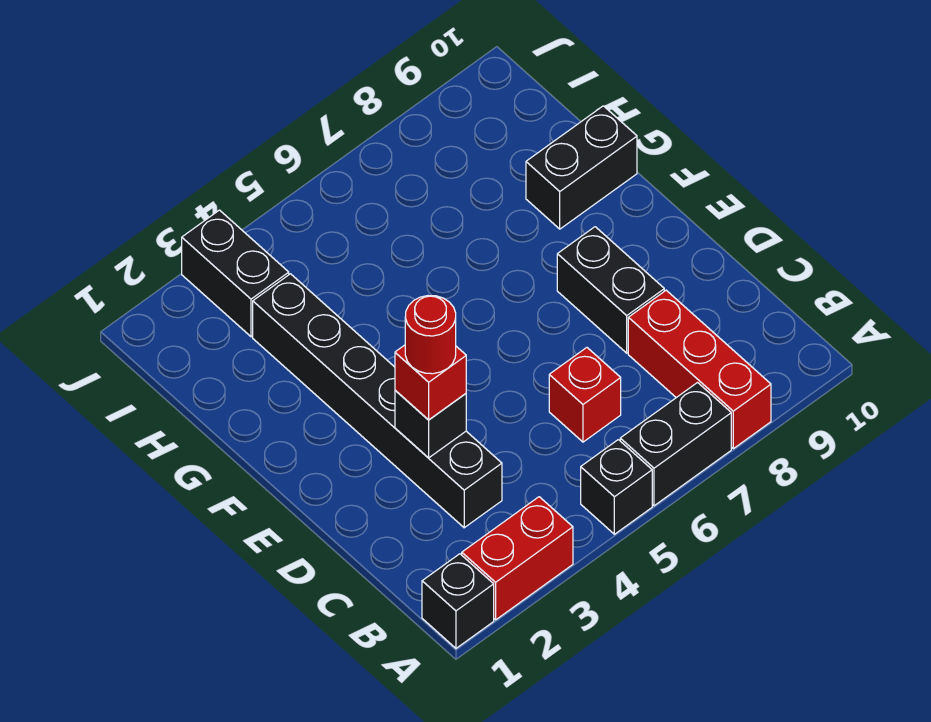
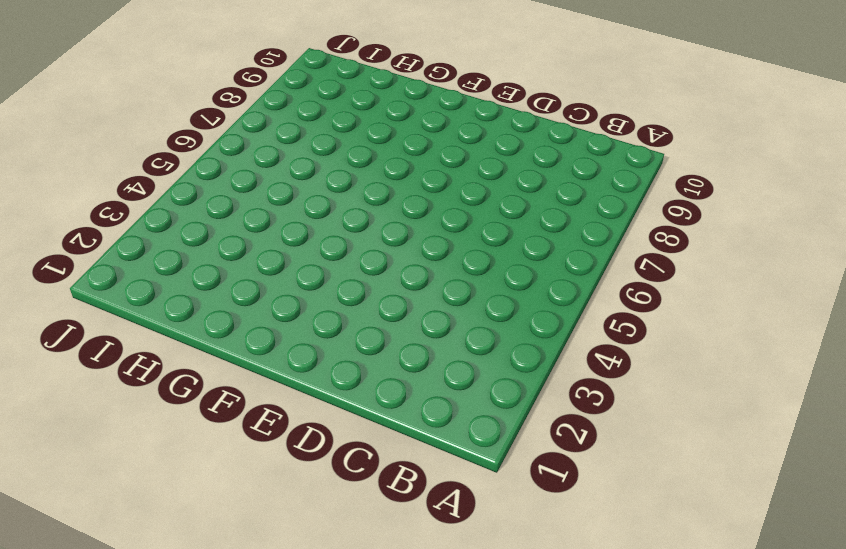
none -> black 1x1 brick [422,554,494,648]
none -> red 1x2 brick [462,497,573,620]
none -> black 1x1 brick [581,440,652,534]

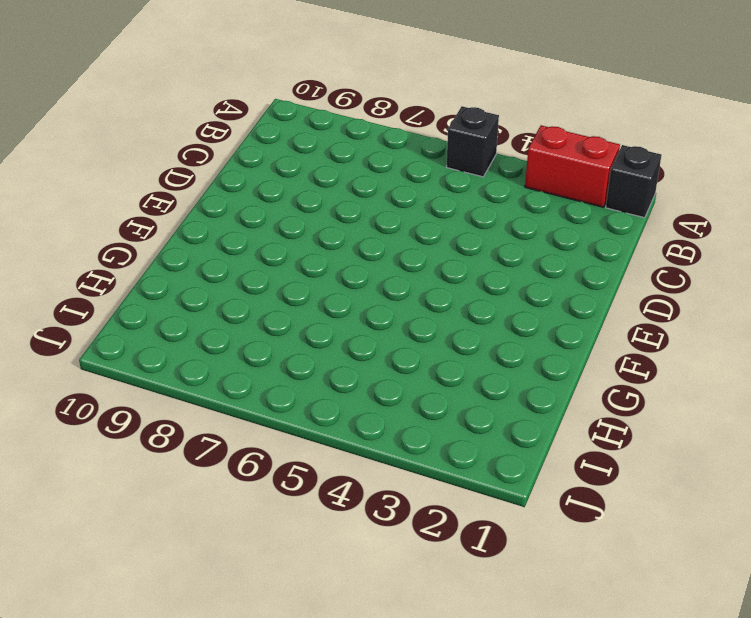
none -> black 1x2 brick [620,383,731,506]
none -> red 1x3 brick [628,290,771,449]
none -> black 1x6 brick [253,274,502,528]

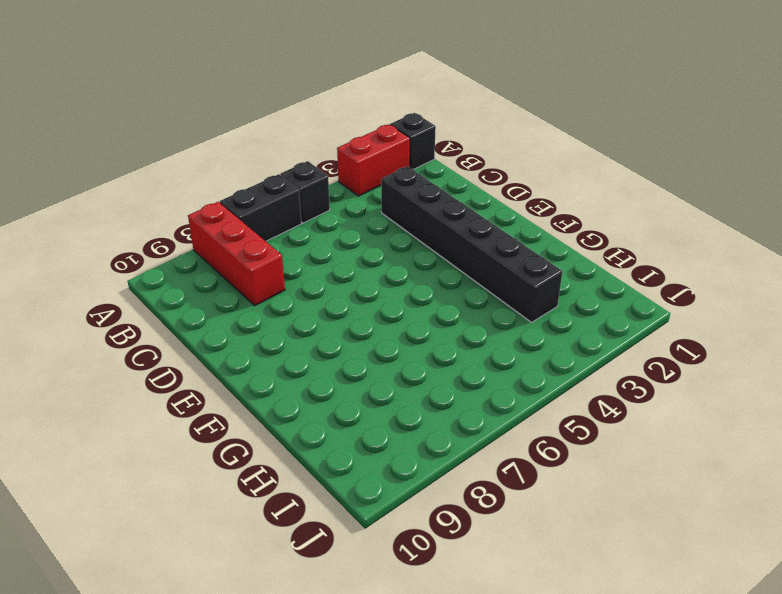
none -> red 1x1 brick [549,348,621,442]
none -> black 1x2 brick [557,227,664,353]
none -> black 1x2 brick [526,106,637,229]

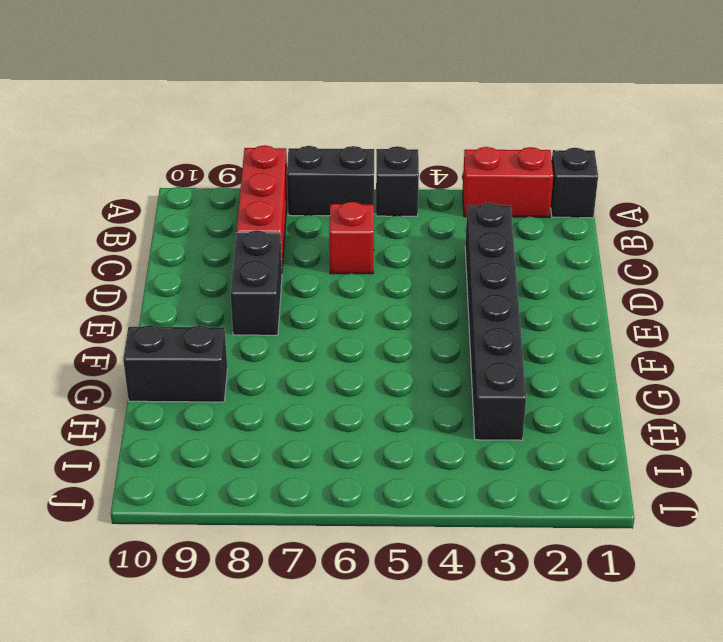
none -> black 1x2 brick [182,210,289,337]
none -> black 1x1 brick [395,390,466,458]
none -> red 1x1 brick [395,345,466,420]

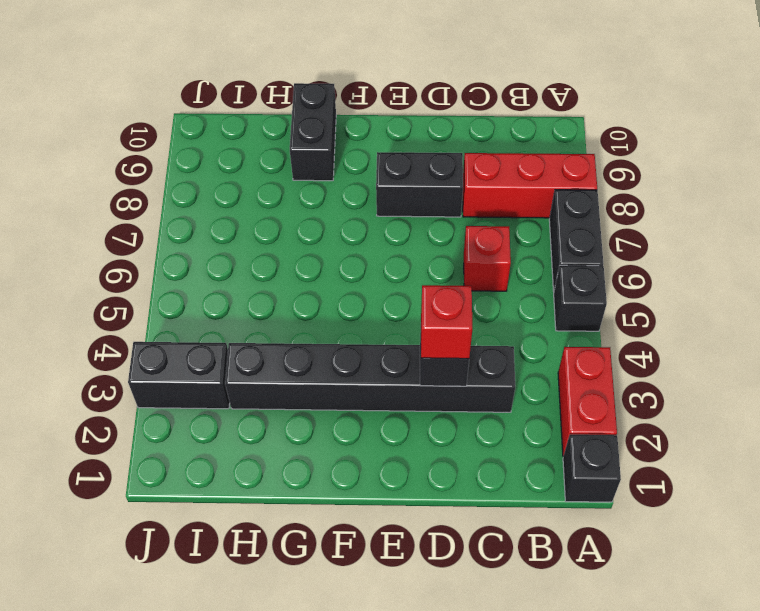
none -> red 1x1 round brick [405,296,456,374]

